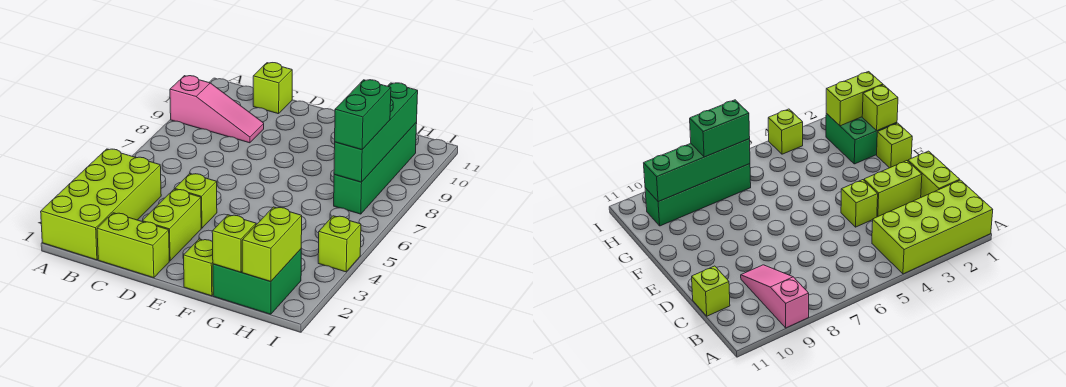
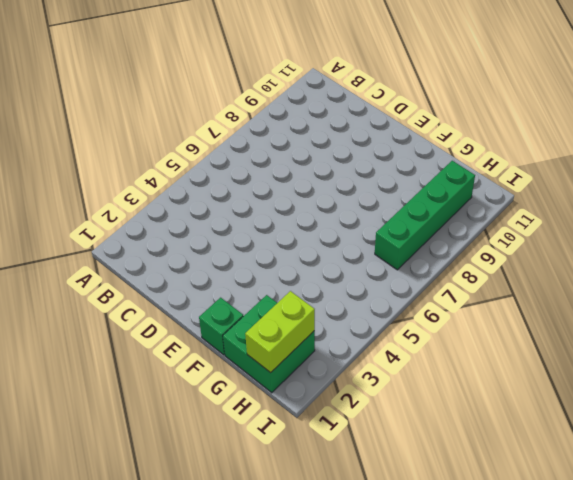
green 1x1 brick [199,298,243,355] -> lime 1x1 brick [184,239,213,296]
none -> lime 2x4 brick [41,149,161,260]
none -> pink 1x3 slope [170,76,264,143]
none -> lime 1x2 brick [97,213,169,278]

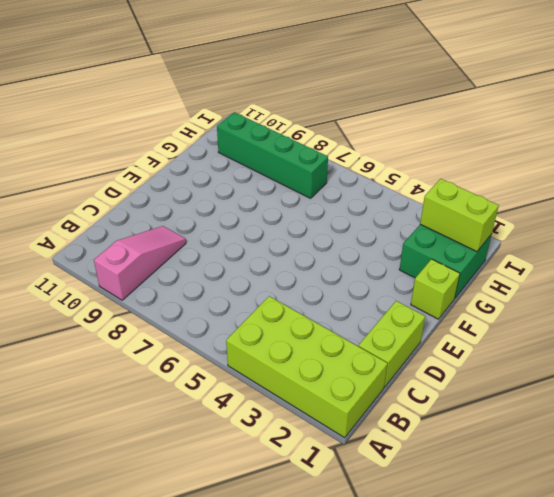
none -> lime 1x1 brick [253,63,292,114]
none -> lime 1x2 brick [142,189,201,261]
none -> lime 1x1 brick [175,174,217,228]

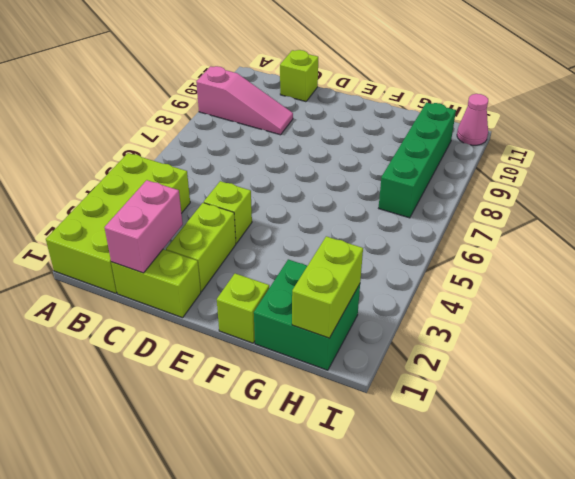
pink 1x2 brick [104,180,183,273] -> none
pink 1x1 cone [457,94,488,145] -> none
none -> lime 1x1 brick [318,216,361,272]
none -> lime 1x1 brick [212,215,256,272]
none -> green 1x4 brick [334,83,418,182]

